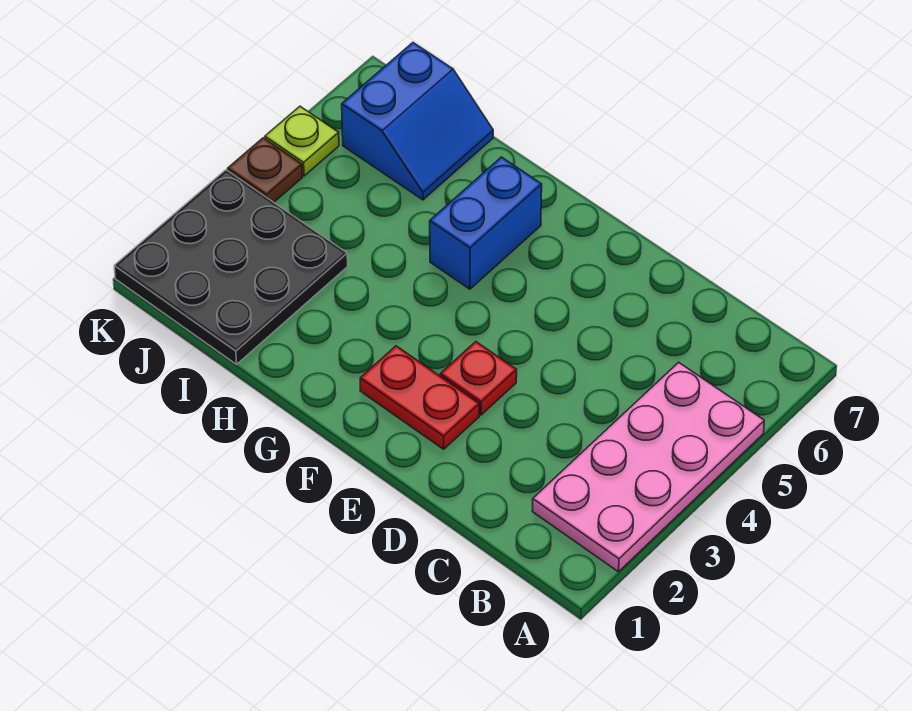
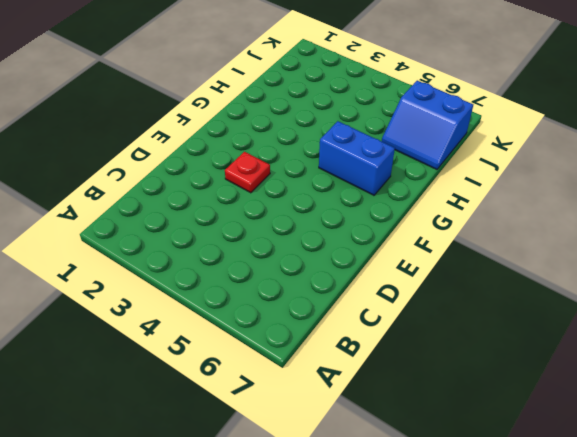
none -> pink 2x4 plate [532,362,764,572]
none -> red 1x2 plate [360,346,479,449]

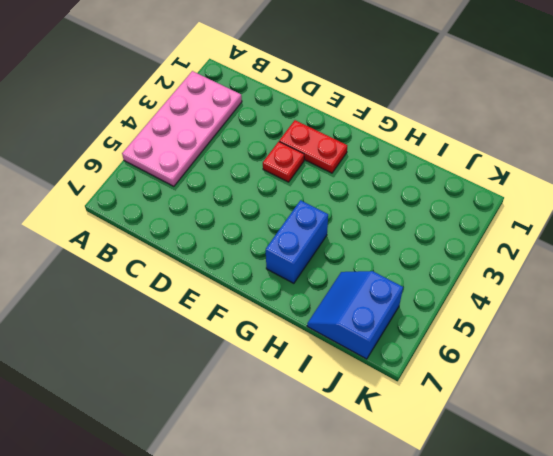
none -> black 3x3 plate [114,170,348,364]
none -> brown 1x1 plate [228,138,302,202]

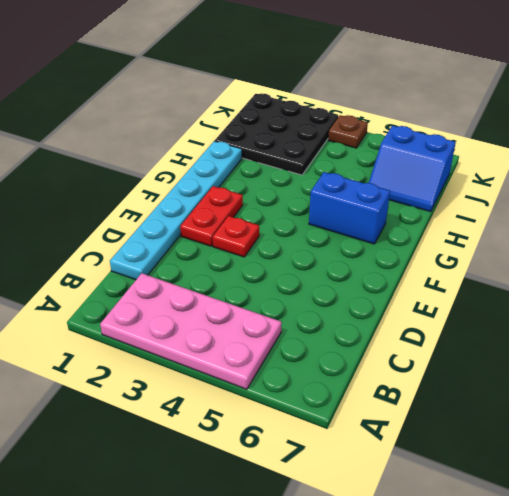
cyan 1x6 plate [110,141,242,280] -> none
none -> lime 1x1 plate [265,106,339,176]

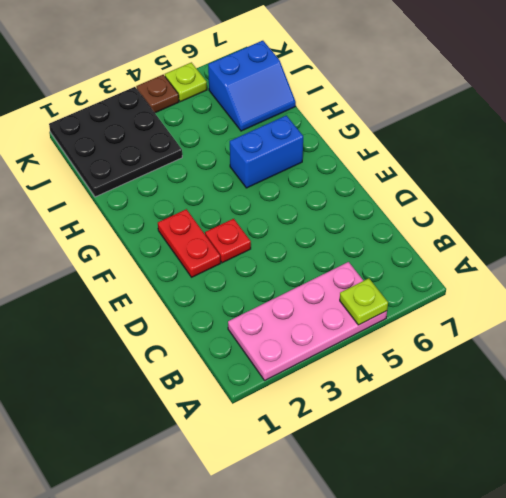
lime 1x1 plate [340,278,388,325] -> none

